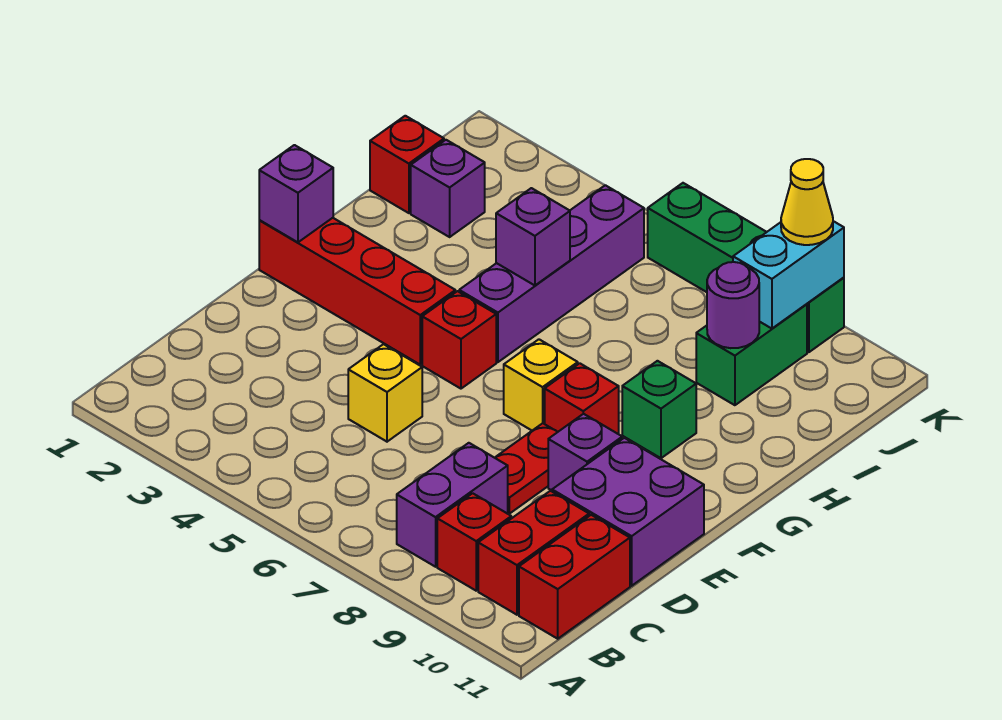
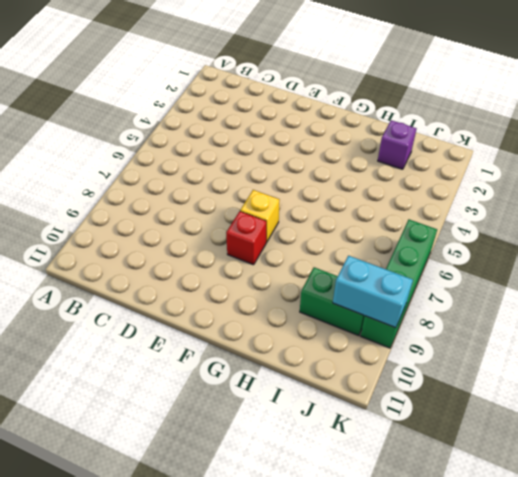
none -> purple 1x2 brick [397,443,508,567]
none -> red 1x1 brick [437,493,511,591]
none -> red 1x2 brick [478,491,589,615]

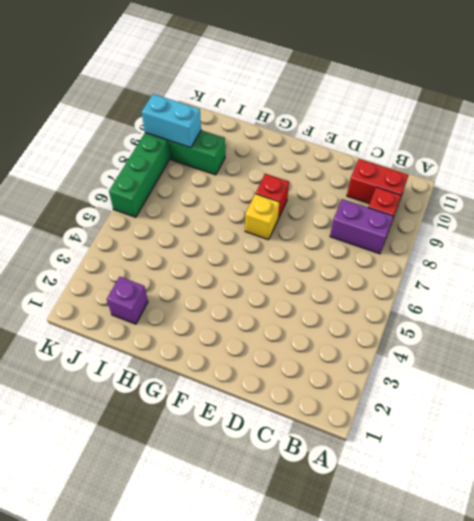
none -> red 1x2 brick [519,515,630,639]
none -> yellow 1x1 brick [348,344,422,442]
none -> red 1x2 plate [495,423,557,514]

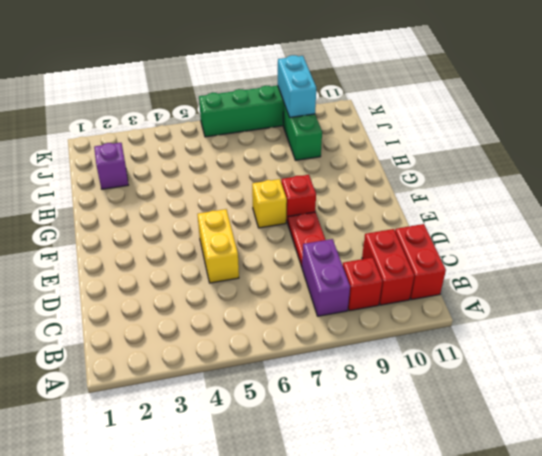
yellow 1x2 brick [197,209,239,283] -> yellow 1x1 brick [348,344,422,442]
none -> purple 2x2 brick [552,438,704,586]
none -> purple 1x1 brick [548,414,622,490]
none -> red 1x4 brick [259,218,455,364]

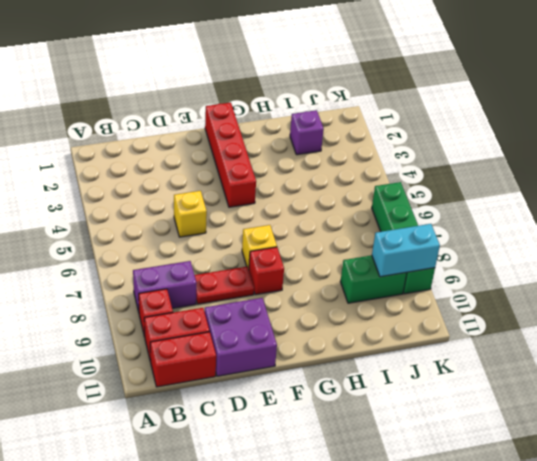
none -> purple 1x1 brick [548,414,622,490]
none -> red 1x1 brick [422,291,496,389]
none -> purple 1x4 brick [459,185,644,362]

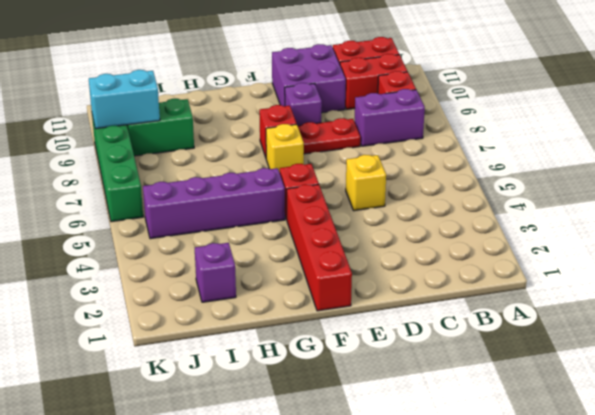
none -> green 1x1 brick [622,361,696,458]
none -> red 1x1 brick [370,116,444,213]
none -> purple 1x1 brick [259,145,333,242]

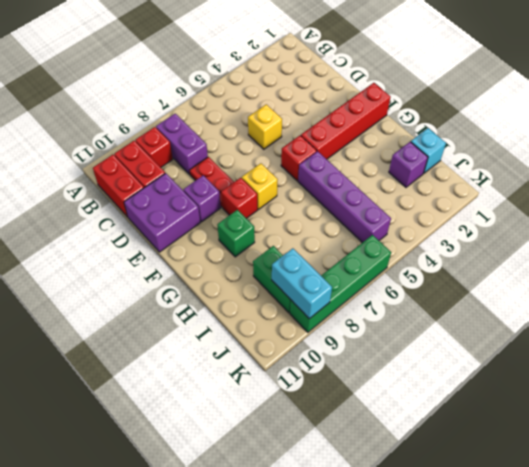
cyan 1x1 brick [411,128,446,173] -> red 1x1 brick [370,116,444,213]
none -> purple 1x1 brick [259,145,333,242]
none -> purple 1x1 brick [496,188,570,285]
none -> purple 1x1 round brick [707,262,759,348]

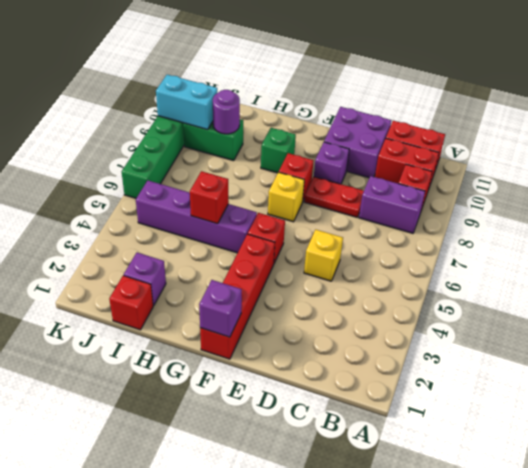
red 1x1 brick [190,171,229,224] -> purple 1x1 brick [496,188,570,285]
none -> yellow 1x1 cone [781,159,833,245]

